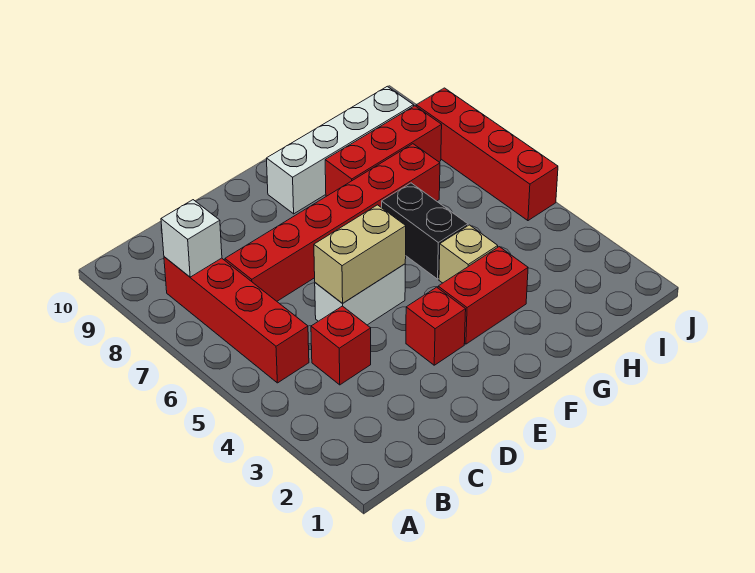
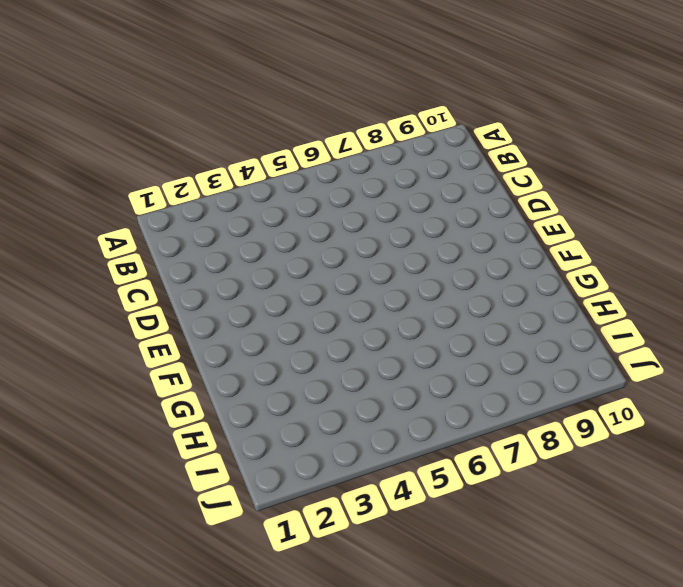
none -> red 1x4 brick [164,257,309,383]
none -> red 1x1 brick [311,306,371,385]
none -> red 1x6 brick [225,144,440,301]

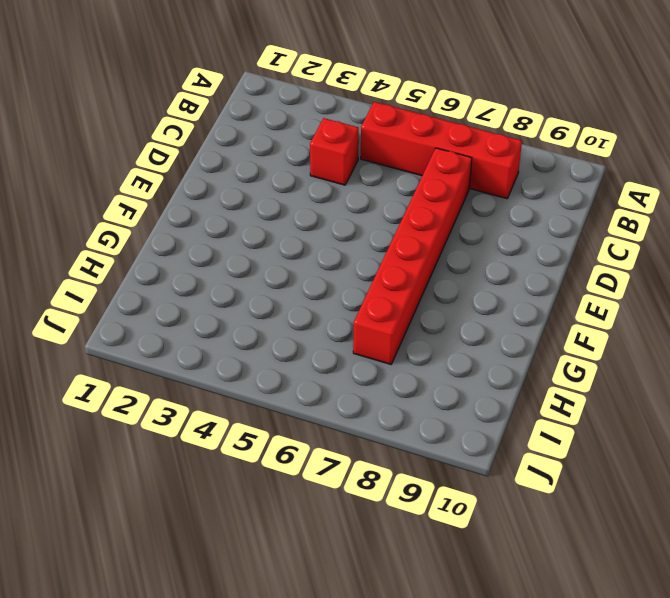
none -> white 1x2 brick [315,264,405,325]
none -> red 1x1 brick [406,287,466,365]
none -> red 1x2 brick [438,247,528,344]

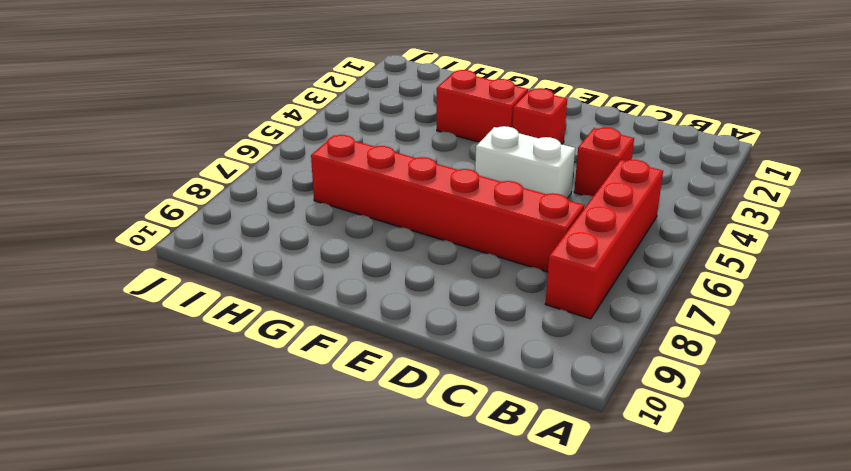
none -> white 1x4 brick [267,86,414,214]
none -> tan 1x1 brick [439,225,498,283]
none -> black 1x2 brick [382,183,468,279]

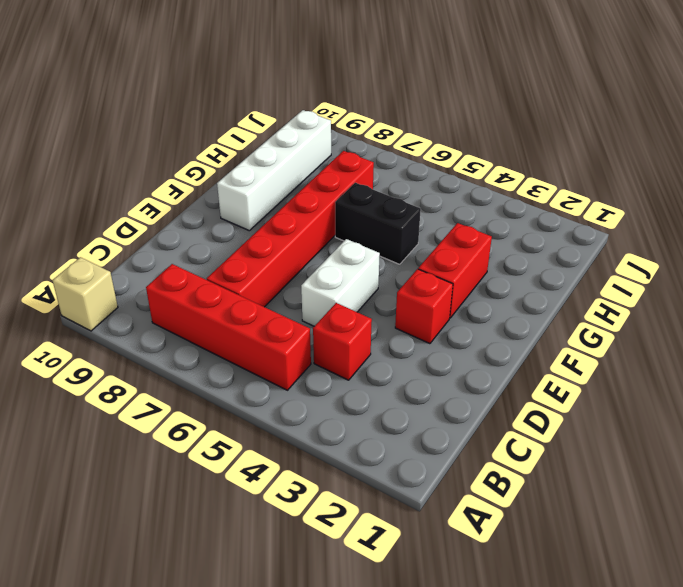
tan 1x1 brick [52,257,118,331] -> tan 1x1 brick moved to [439,225,498,283]
none -> red 1x3 brick [325,106,442,196]
none -> red 1x4 brick [416,88,558,221]
none -> white 1x1 brick [161,200,222,277]

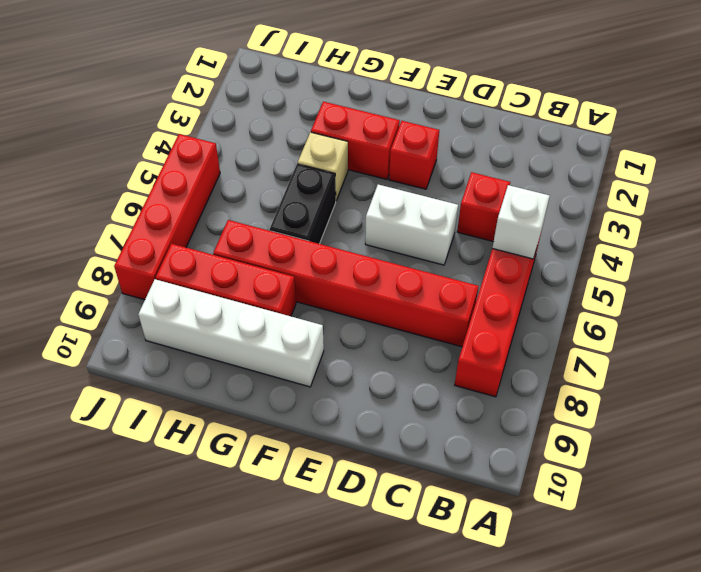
white 1x1 brick [492,185,550,259] -> white 1x1 brick moved to [161,200,222,277]
none -> tan 1x2 brick [314,205,406,303]

